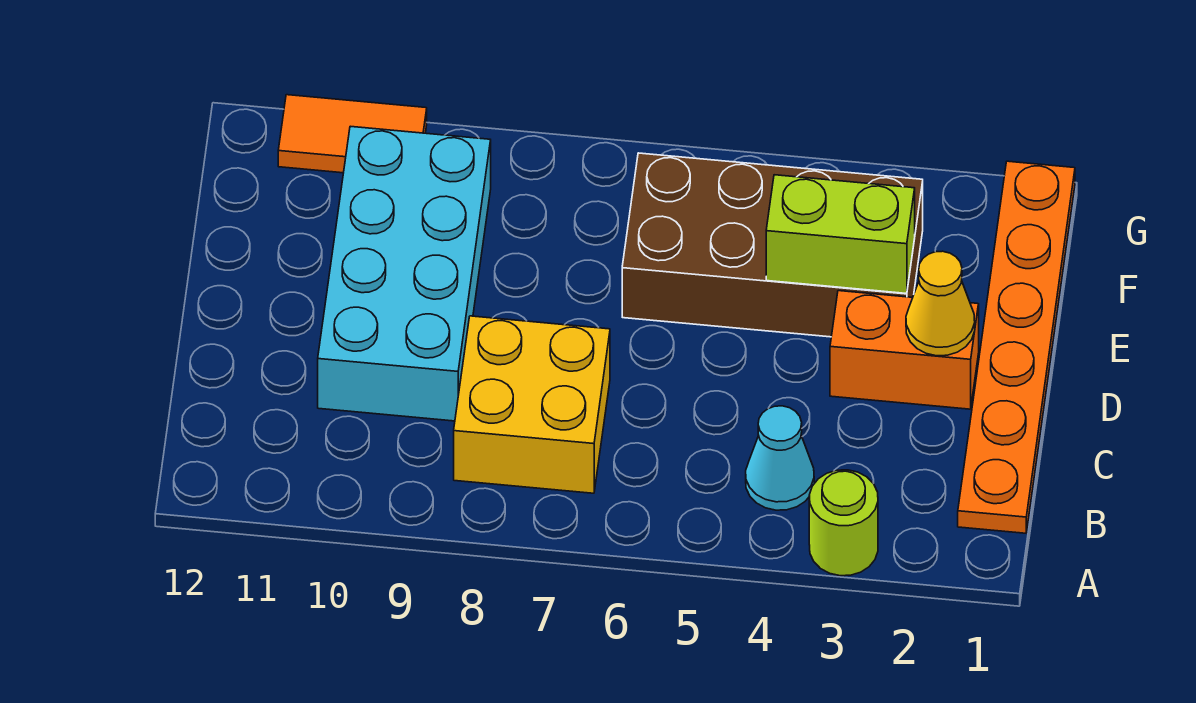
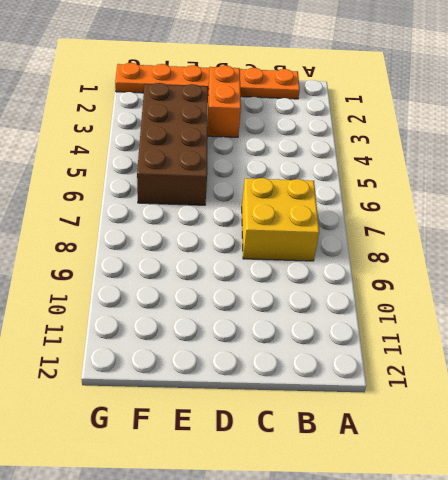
none -> lime 1x1 round brick [809,470,878,576]
none -> cyan 1x1 cone [746,406,814,510]

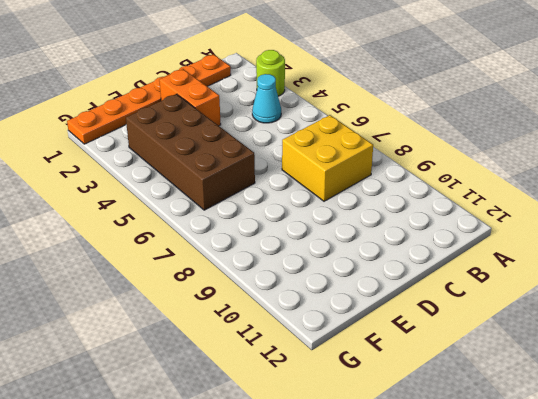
none -> cyan 2x4 brick [318,126,491,421]
none -> orange 1x2 tile [278,95,427,173]

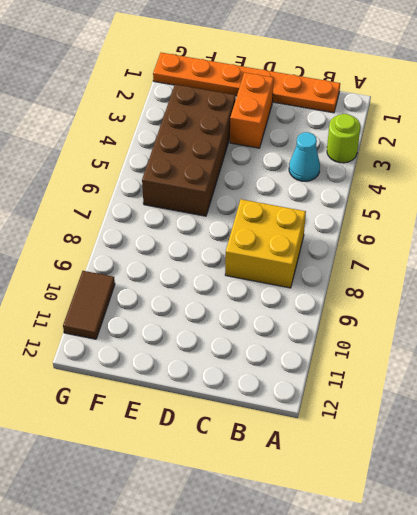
brown 1x2 tile [63,271,115,339] -> orange 1x2 tile [278,95,427,173]
none -> cyan 2x4 brick [318,126,491,421]
none -> yellow 1x1 cone [906,251,975,356]

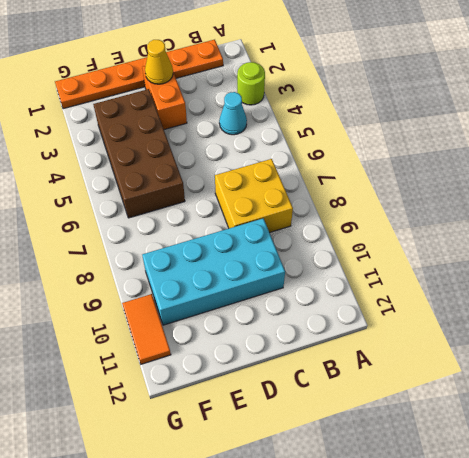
none -> lime 1x2 brick [766,175,915,294]

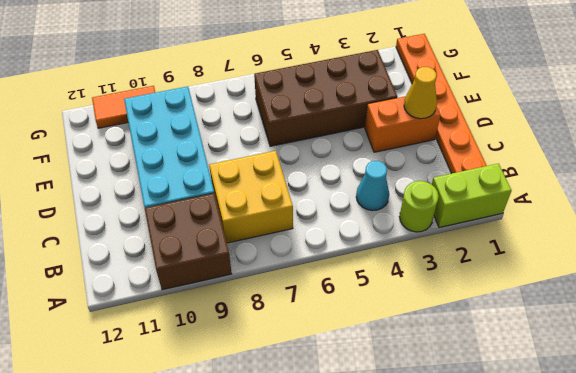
lime 1x2 brick [432,164,512,228] -> lime 1x2 brick moved to [766,175,915,294]
brown 2x2 brick [145,193,232,290] -> none

